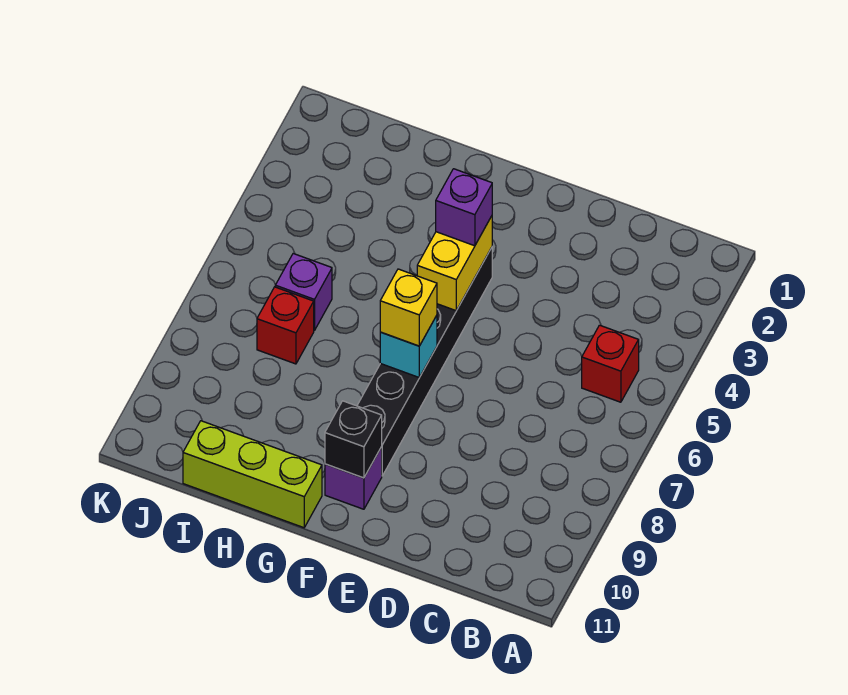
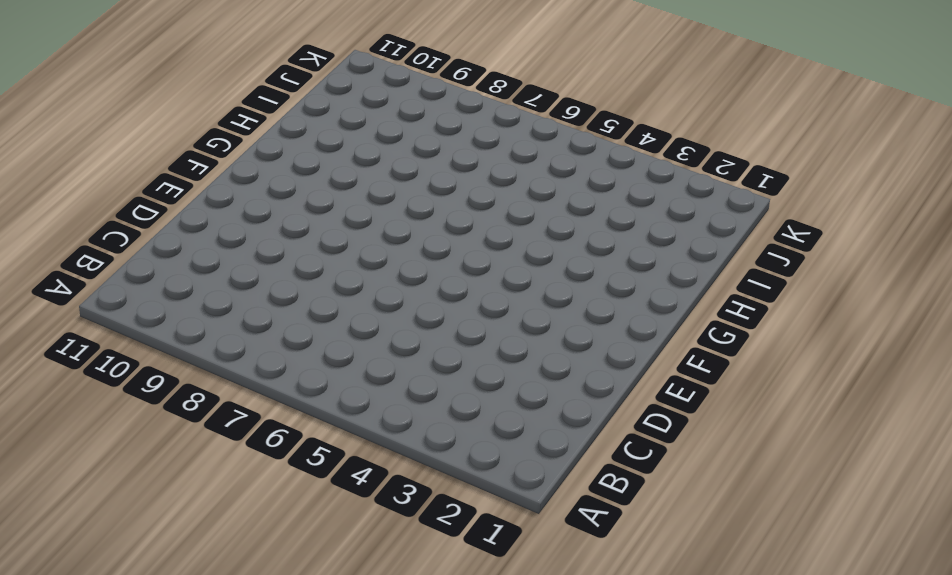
none -> red 1x1 brick [582,325,639,402]
none -> black 1x6 brick [357,247,492,476]

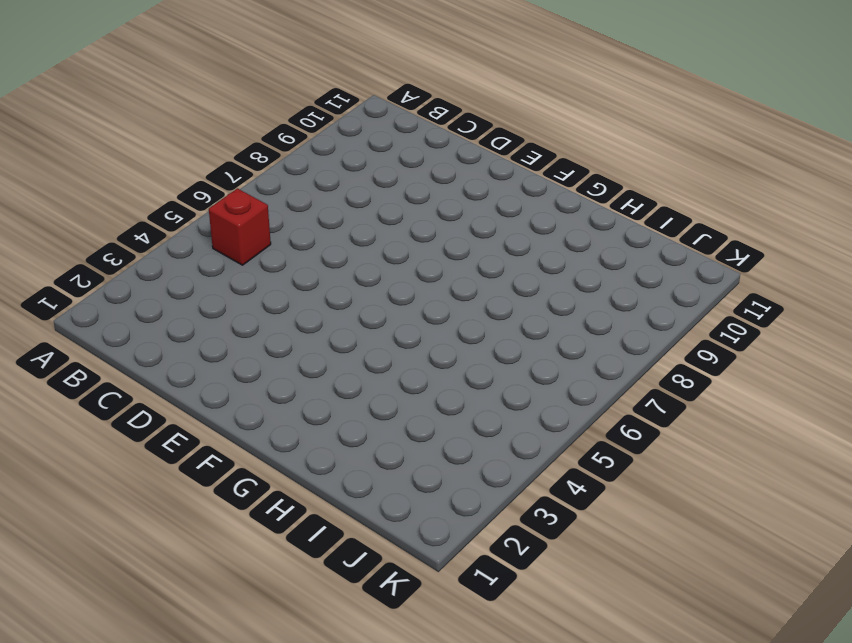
none -> black 1x6 brick [357,247,492,476]
none -> purple 1x1 brick [325,447,382,509]

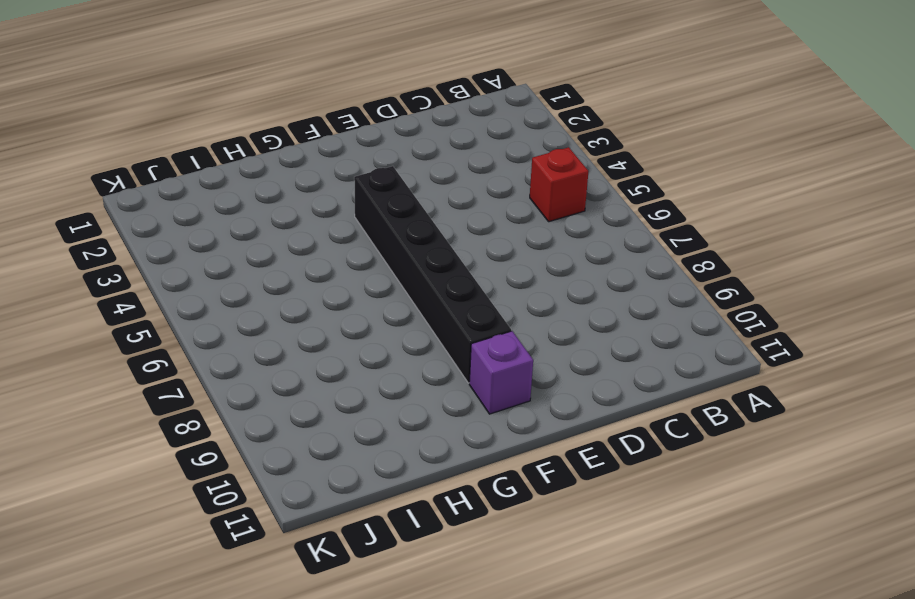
none -> lime 1x3 brick [183,421,322,528]
none -> purple 1x1 brick [275,254,332,331]

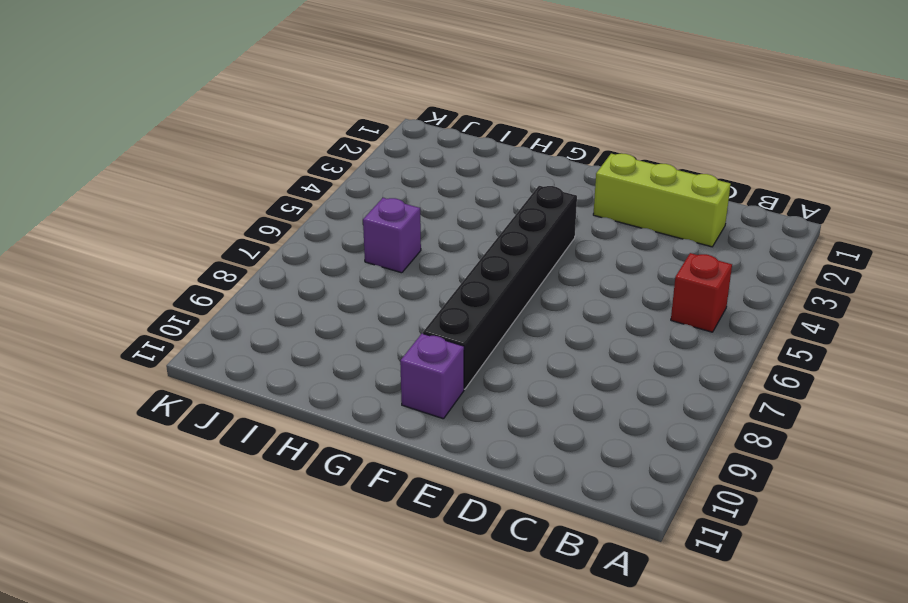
lime 1x3 brick [593,153,731,247] -> lime 1x3 brick moved to [183,421,322,528]
none -> red 1x1 brick [257,287,314,364]
none -> yellow 1x2 brick [417,216,492,311]

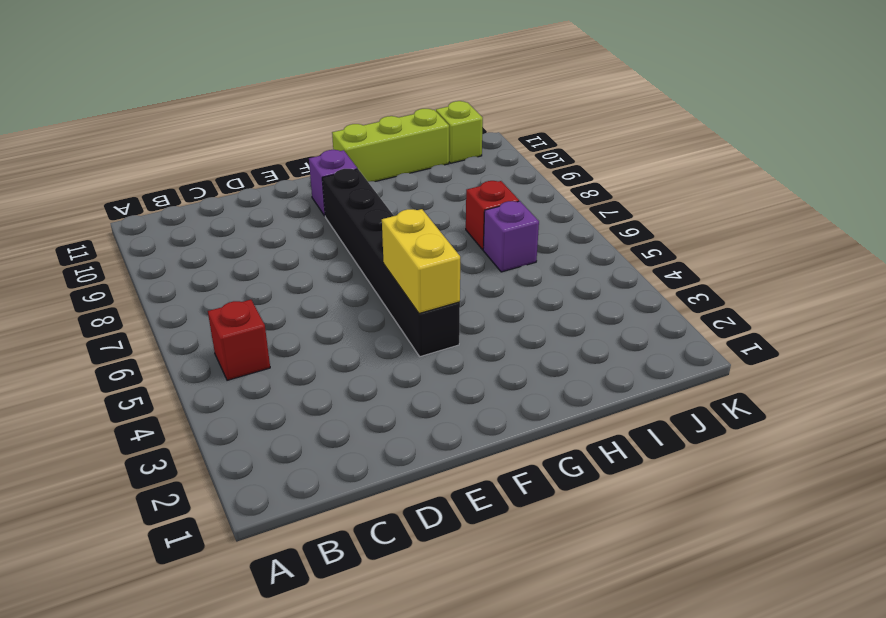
lime 1x1 brick [436,101,483,163] -> none
none -> cyan 1x1 brick [380,315,437,377]
none -> black 1x1 brick [325,401,382,478]

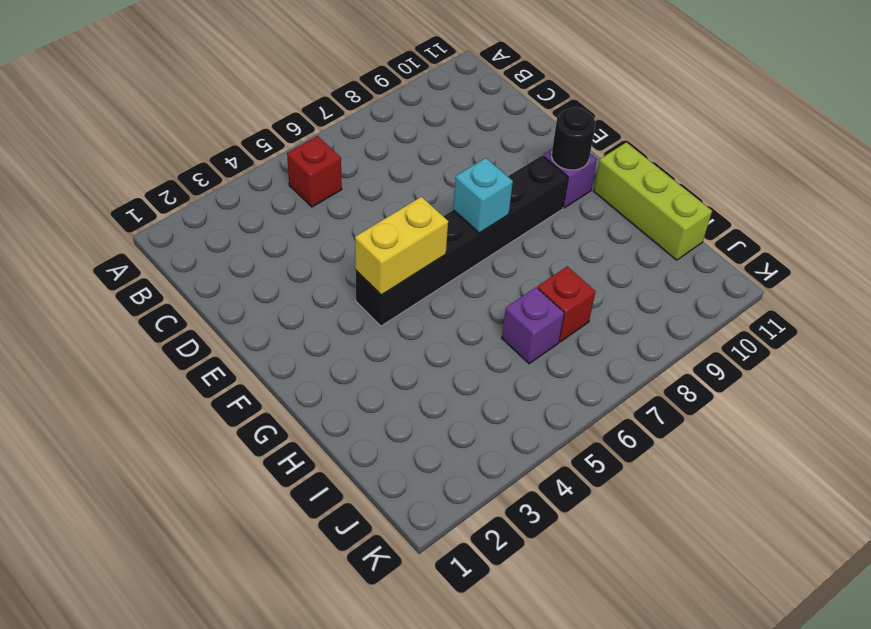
black 1x1 round brick [552,107,595,170] -> black 1x1 brick [325,401,382,478]
none -> purple 1x1 brick [436,169,492,246]
none -> yellow 1x1 brick [380,269,437,346]

